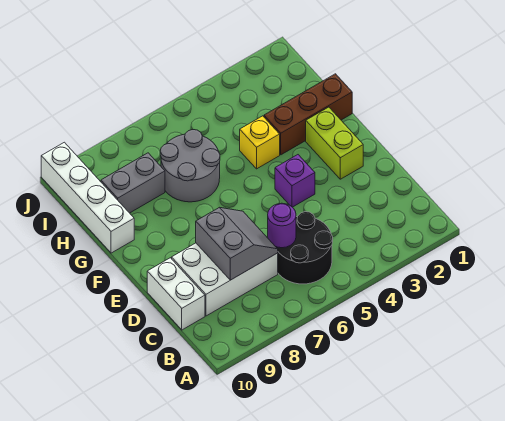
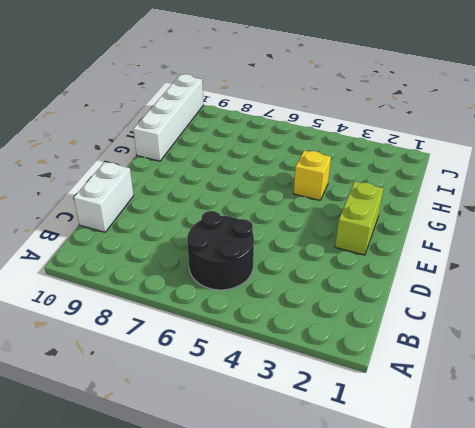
none -> white 2x3 brick [172,243,278,316]
none -> purple 1x1 brick [275,155,315,207]
none -> brown 1x3 brick [264,74,352,155]

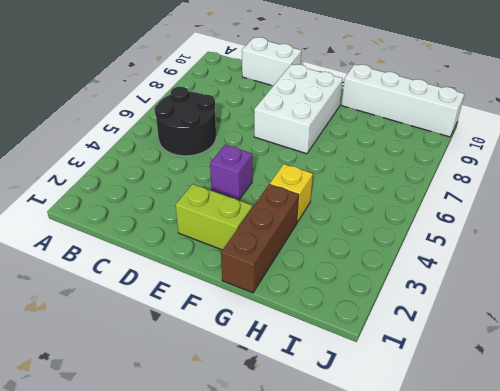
white 2x3 brick [254,64,343,154] -> white 2x3 brick moved to [172,243,278,316]
none -> grey 2x2 round brick [160,129,220,202]
none -> grey 1x2 brick [101,153,165,213]
none -> purple 1x1 round brick [268,203,296,248]

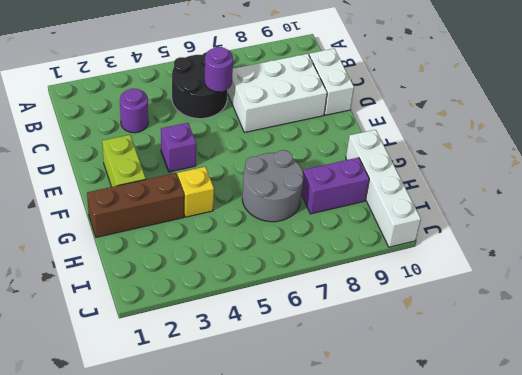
purple 1x1 round brick [120,89,148,133] -> none
purple 1x2 brick [302,157,369,214] -> grey 1x2 brick [101,153,165,213]
none -> grey 2x2 slope [196,207,278,280]

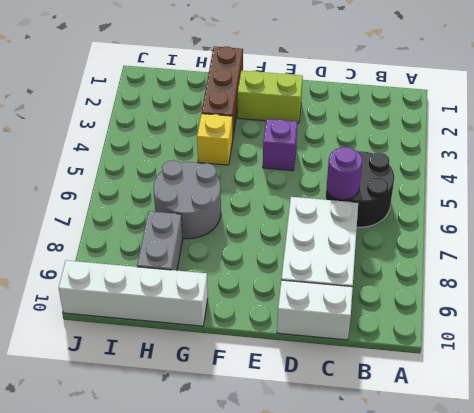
none -> grey 2x2 slope [196,207,278,280]

